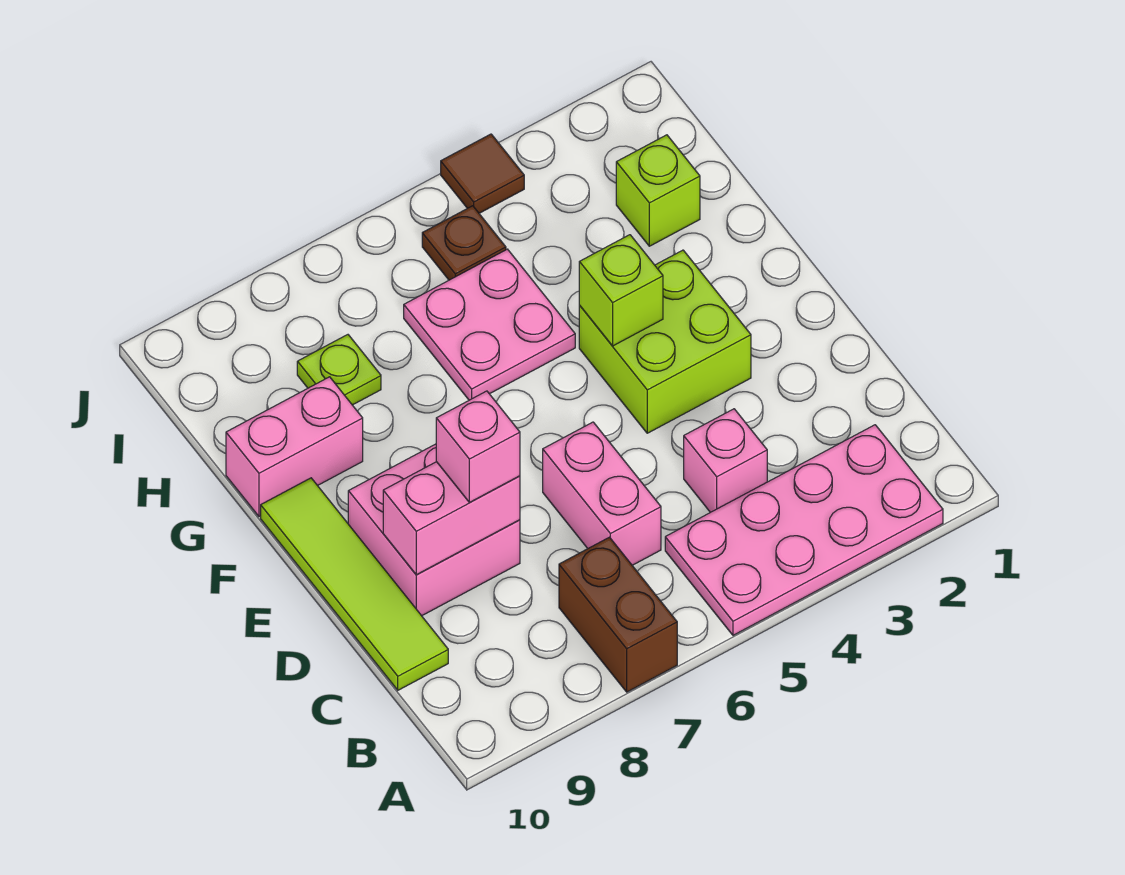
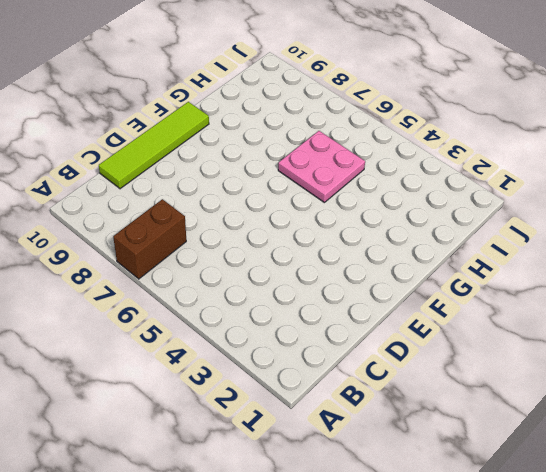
none -> pink 2x4 plate [665,425,943,635]
none -> pink 1x1 brick [684,409,767,512]
none -> pink 1x2 brick [543,422,661,565]

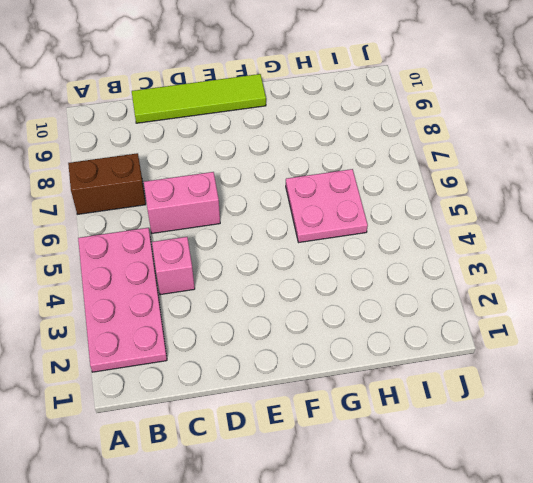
none -> pink 2x2 brick [348,444,520,616]
none -> lime 2x2 brick [579,250,751,433]
none -> pink 1x2 brick [226,377,363,517]

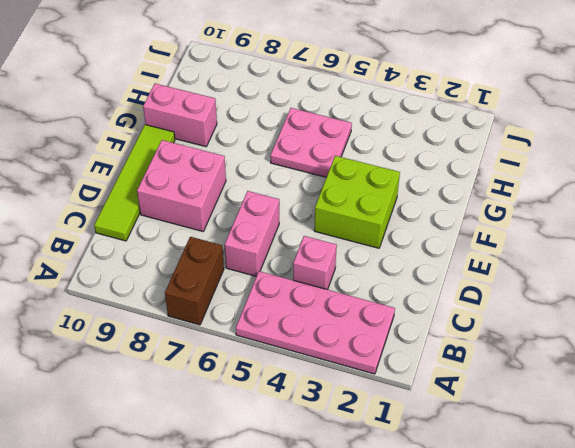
none -> lime 1x1 brick [616,135,700,246]
none -> lime 1x1 plate [297,335,381,405]
none -> brown 1x1 plate [422,206,506,280]

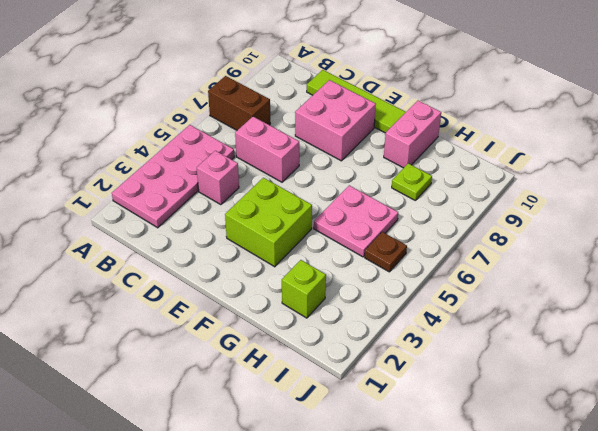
none -> brown 1x1 tile [441,134,524,213]
none -> pink 1x2 brick [383,462,520,575]
none -> lime 1x1 brick [579,235,663,346]

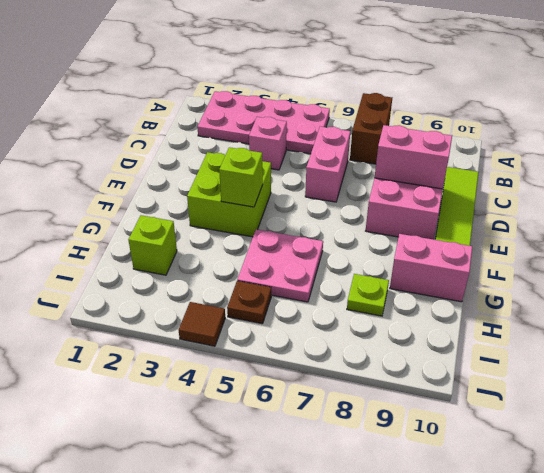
none -> pink 1x1 brick [436,391,520,502]

